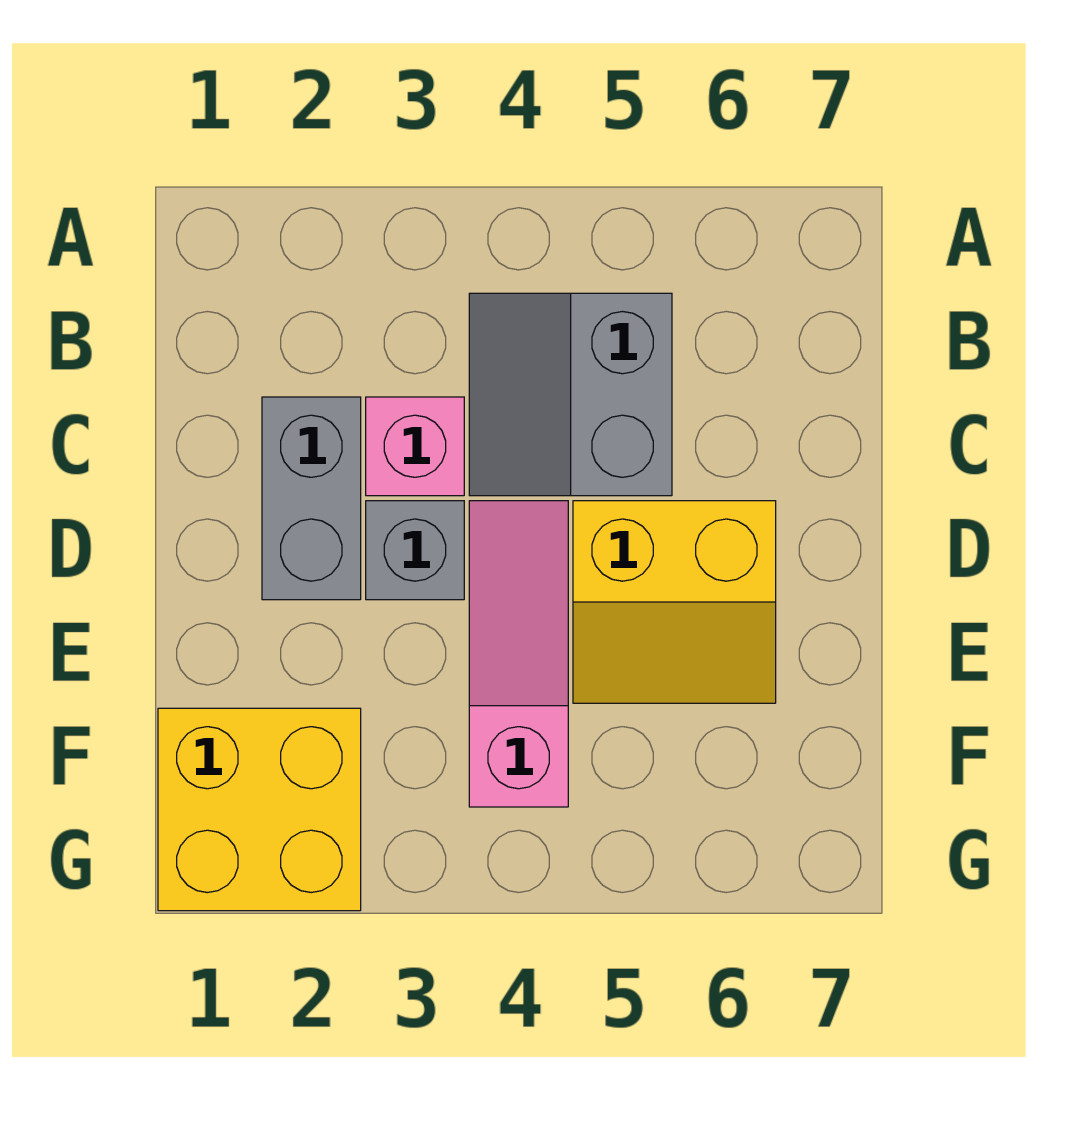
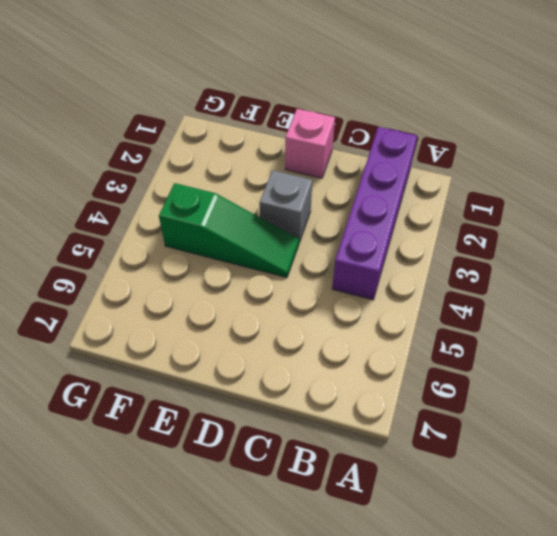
purple 1x4 brick [332,127,417,300] -> grey 2x2 slope [469,293,672,496]
pink 1x1 brick [285,109,335,178] -> pink 1x1 brick moved to [366,397,464,496]
green 1x3 slope [159,183,299,278] -> pink 1x3 slope [469,501,568,807]
none -> grey 1x2 brick [262,397,361,600]
none -> yellow 2x2 slope [573,501,776,703]

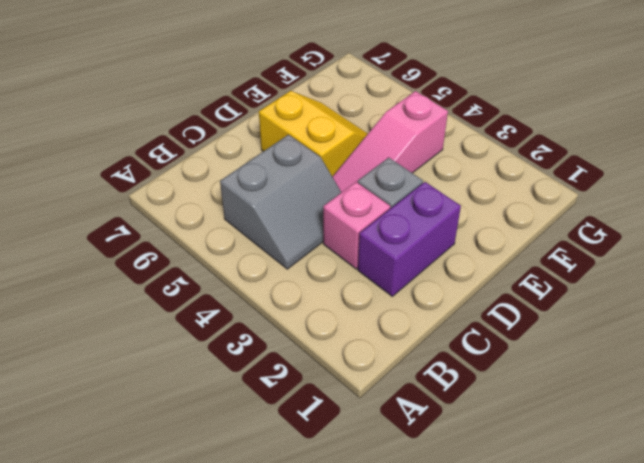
purple 1x2 brick [358,182,461,296] -> grey 1x2 brick [262,397,361,600]
none -> yellow 2x2 brick [158,708,361,911]

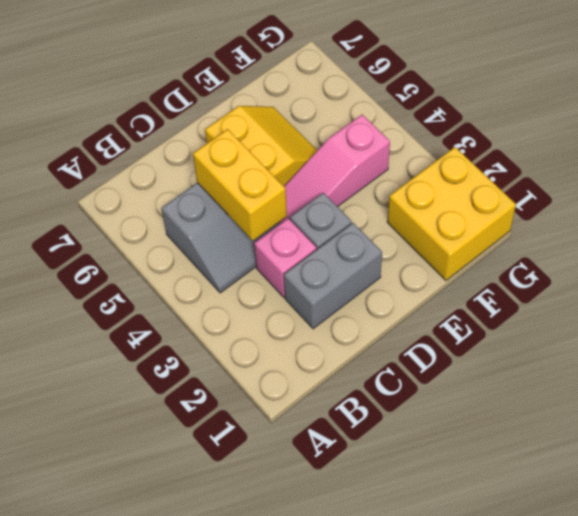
yellow 1x2 brick [193,129,287,241] -> none

